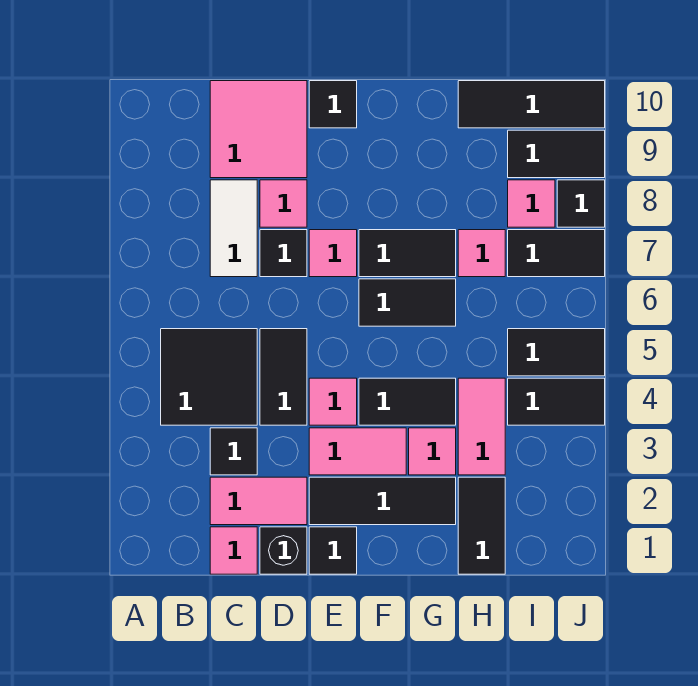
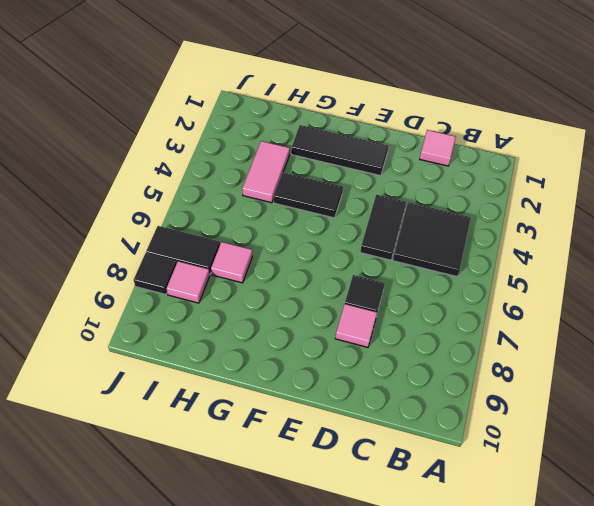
none -> pink 1x2 tile [210,477,307,525]
none -> black 1x1 tile [210,428,257,475]
none -> white 1x2 tile [210,180,257,277]
none -> pink 2x2 tile [210,81,307,178]

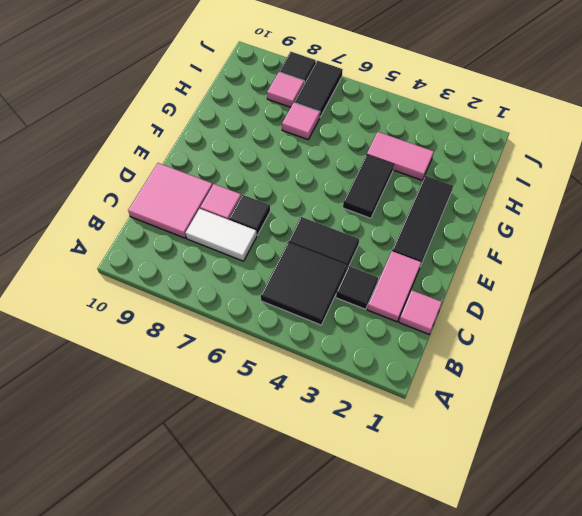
none -> black 1x1 brick [260,527,307,574]
none -> black 1x1 tile [309,527,357,574]
none -> pink 1x2 tile [309,428,406,475]
none -> pink 1x1 tile [309,378,357,425]

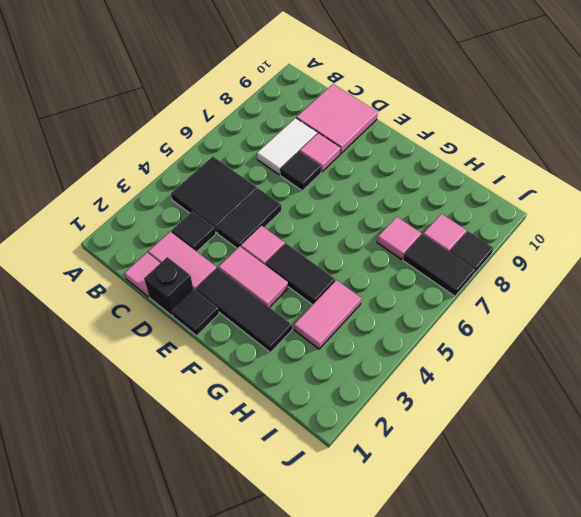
none -> pink 1x1 tile [309,230,357,277]
none -> black 1x1 tile [309,81,357,128]
none -> black 1x2 tile [359,279,456,326]
none -> black 1x2 tile [359,230,456,277]

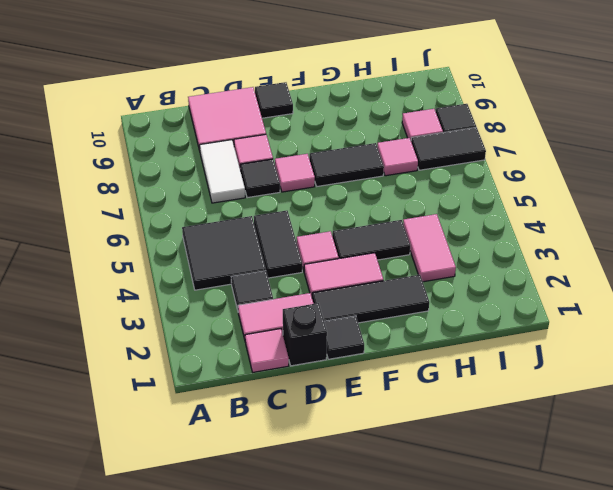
none -> black 1x2 tile [359,279,456,326]
none -> pink 1x1 tile [409,428,456,475]
none -> black 1x2 tile [458,477,505,574]
none -> black 1x3 tile [458,81,605,128]

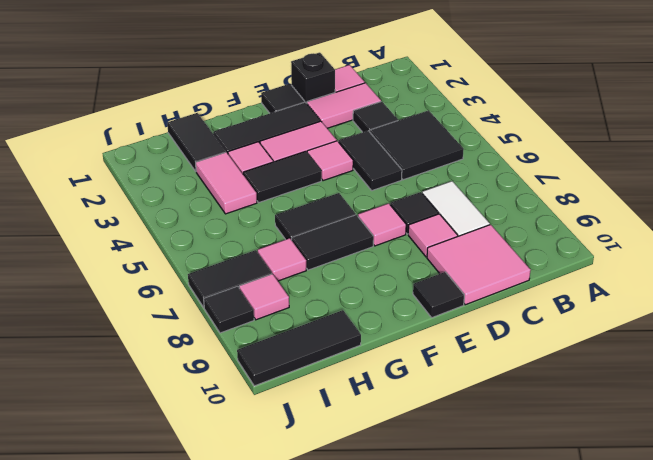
none -> black 1x2 tile [508,378,605,425]
none -> black 1x2 tile [508,329,605,376]
none -> black 1x2 tile [508,130,605,178]

